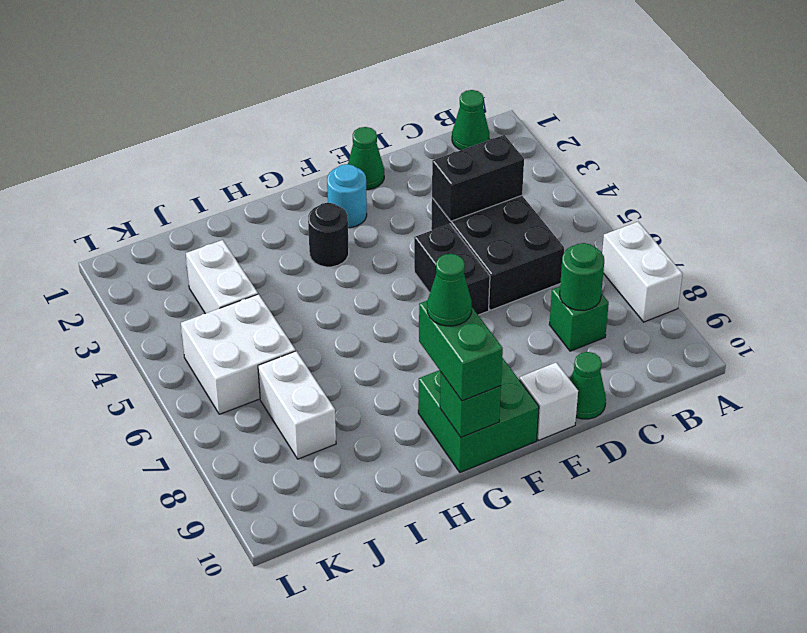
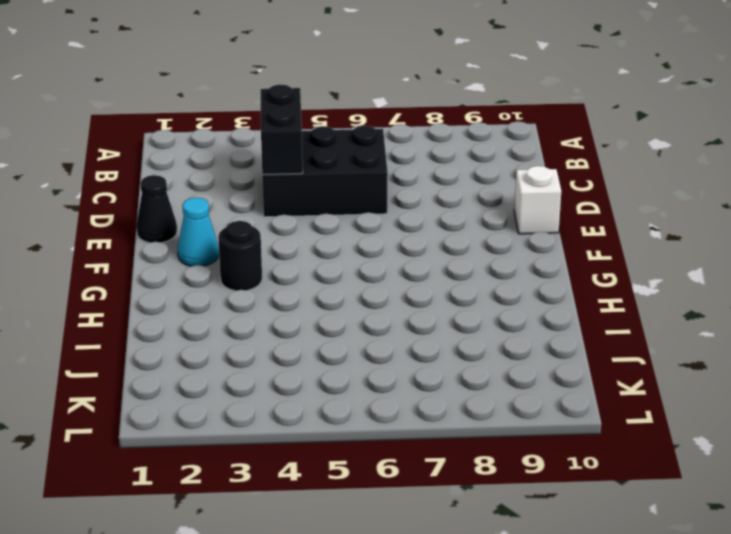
black 1x1 cone [136,175,177,243] -> green 1x1 cone [348,127,384,190]
cyan 1x1 cone [178,198,219,266] -> cyan 1x1 round brick [327,164,367,228]
none -> white 1x2 brick [602,222,682,322]
none -> green 1x1 cone [452,90,489,150]
none -> green 1x1 brick [549,287,609,351]

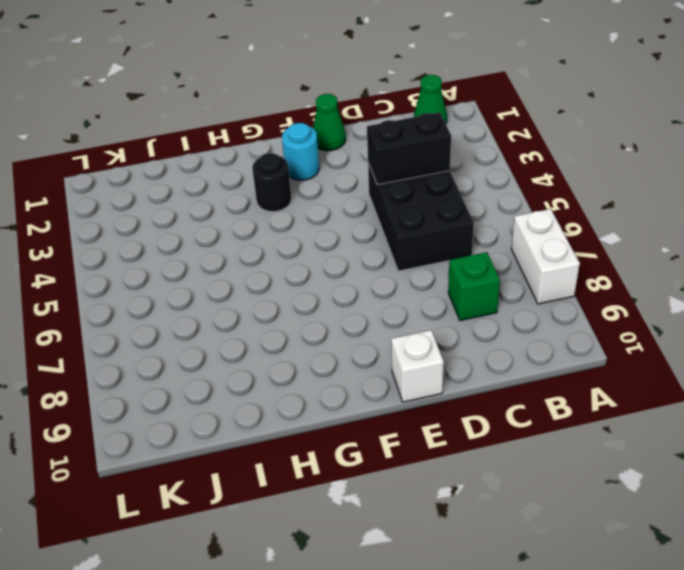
none -> green 1x1 cone [570,352,606,419]
none -> black 1x2 brick [414,224,490,315]
none -> green 2x2 brick [418,358,539,473]

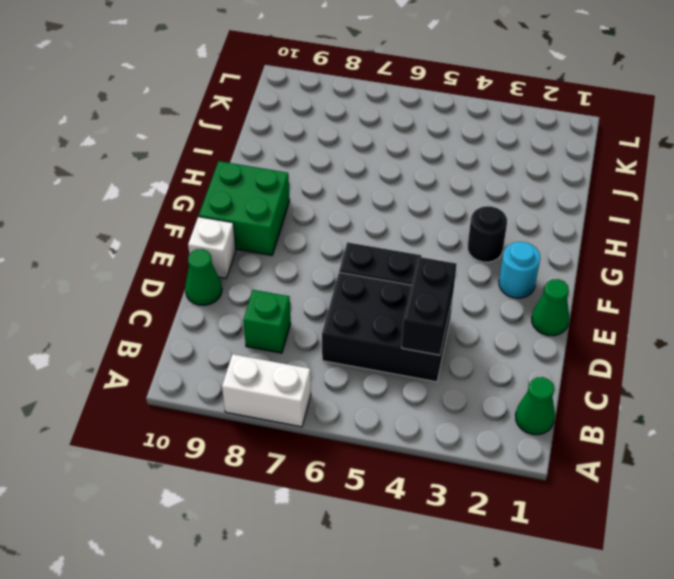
none -> white 1x2 brick [186,240,258,314]
none -> white 2x2 brick [181,294,296,414]
none -> white 1x2 brick [258,351,336,459]

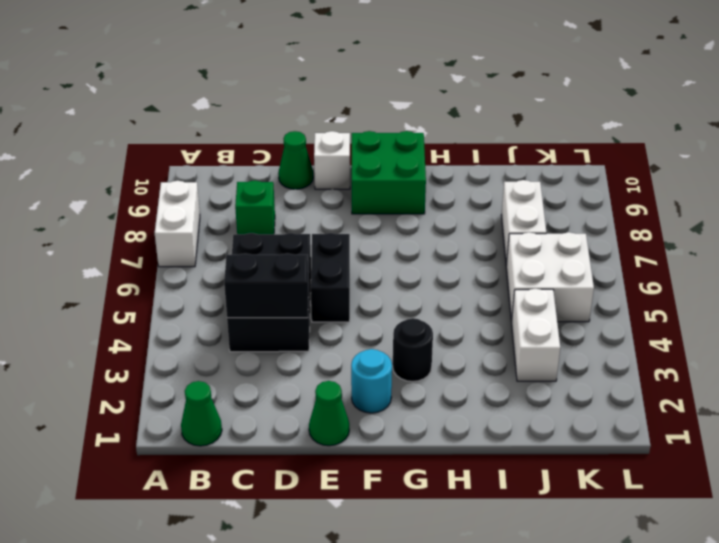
none -> green 1x1 round brick [560,243,604,310]
none -> green 1x1 brick [440,373,501,437]
none -> green 1x2 brick [419,301,503,401]

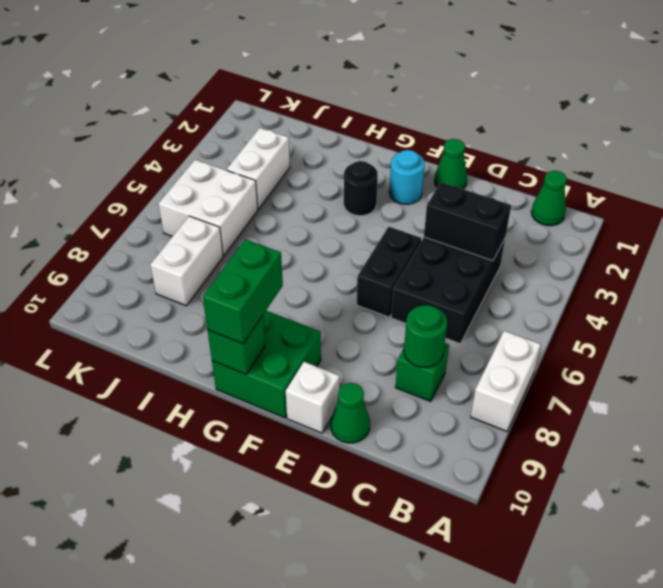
none -> green 1x1 cone [427,254,472,326]

